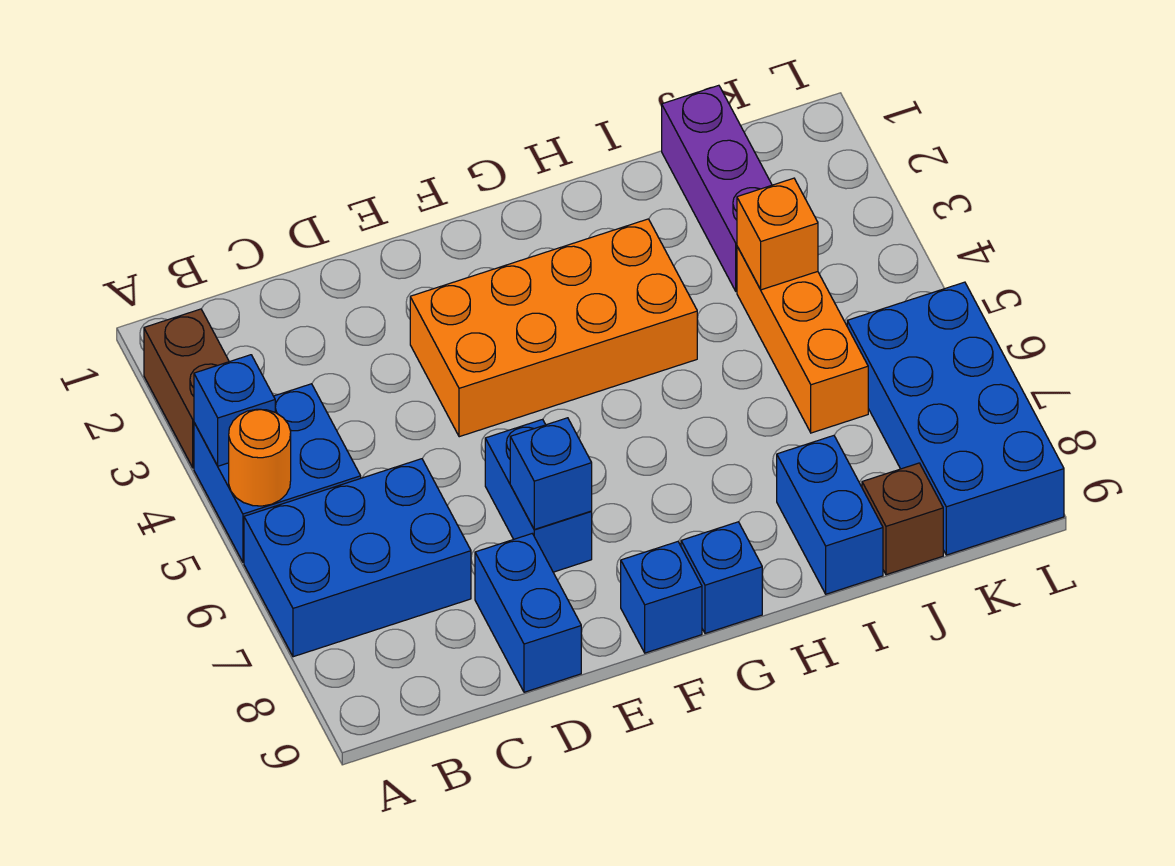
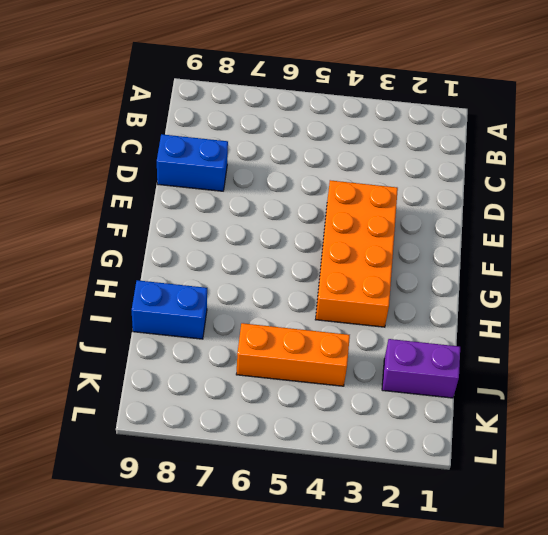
purple 1x2 brick [382,339,460,398] -> purple 1x3 brick [662,85,772,291]
none -> brown 1x2 brick [144,309,229,468]
none -> blue 2x2 brick [194,384,361,562]
none -> blue 2x3 brick [244,459,471,657]

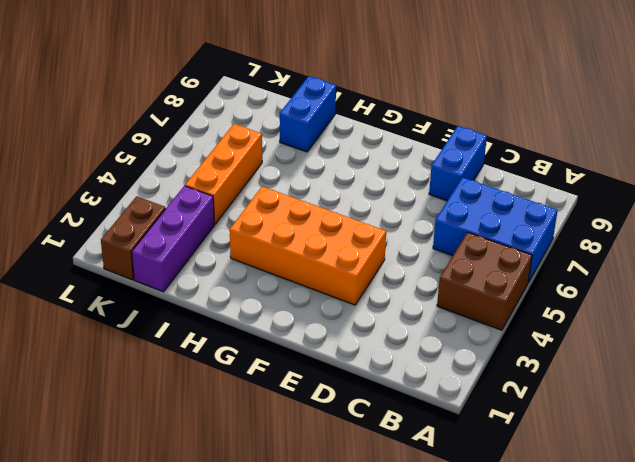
brown 2x2 brick [437,232,532,330] -> blue 2x2 brick [194,384,361,562]
brown 1x2 brick [101,196,166,280] -> brown 1x2 brick moved to [144,309,229,468]
none -> blue 1x2 brick [485,419,592,572]
none -> blue 1x1 brick [621,542,702,653]
none -> blue 1x1 brick [681,522,762,633]

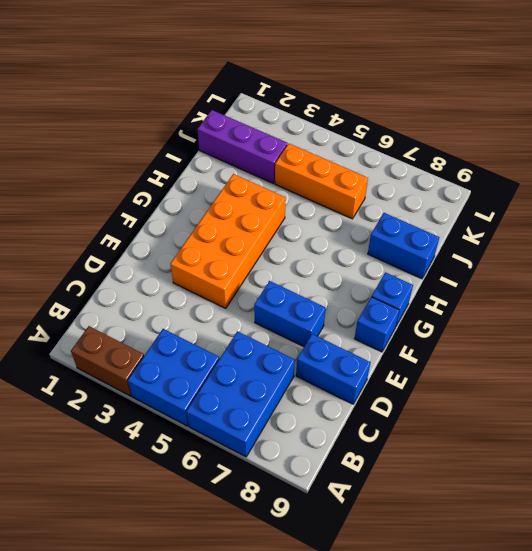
none -> brown 1x1 brick [862,463,943,575]
none -> blue 2x4 brick [847,282,1064,555]
none -> blue 1x1 brick [194,355,275,466]

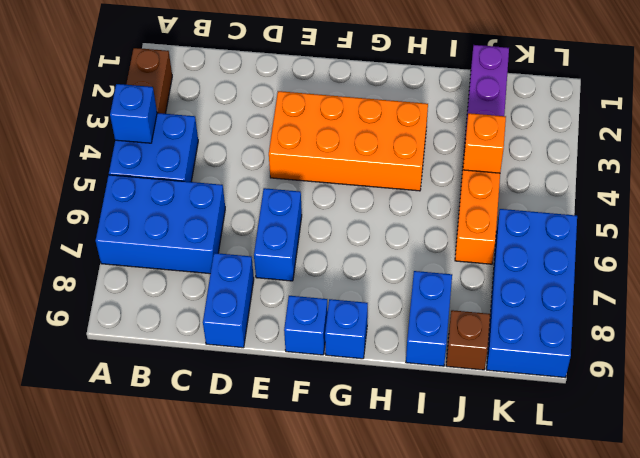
none -> orange 1x1 round brick [229,409,291,506]
none -> blue 1x1 brick [510,418,592,529]

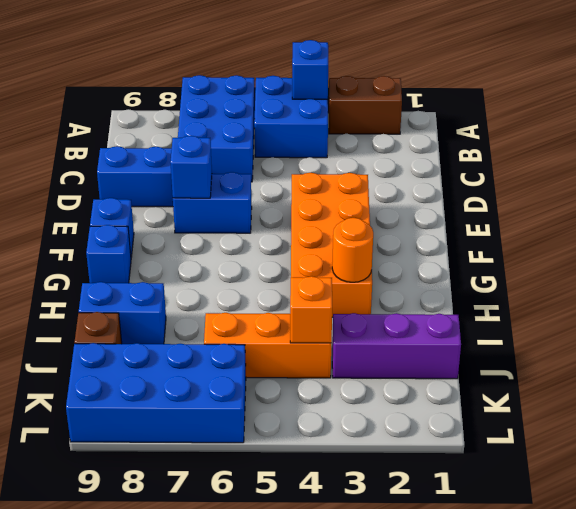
orange 1x1 round brick [332,218,373,282] -> orange 1x1 round brick moved to [229,409,291,506]

